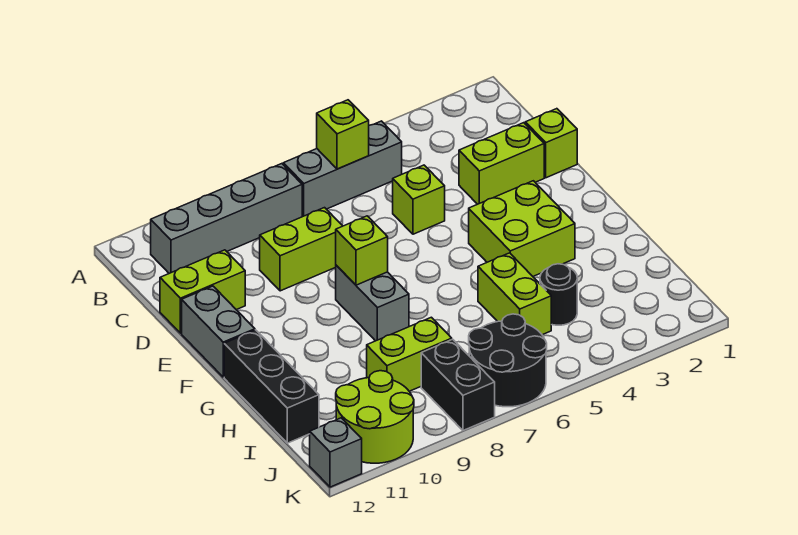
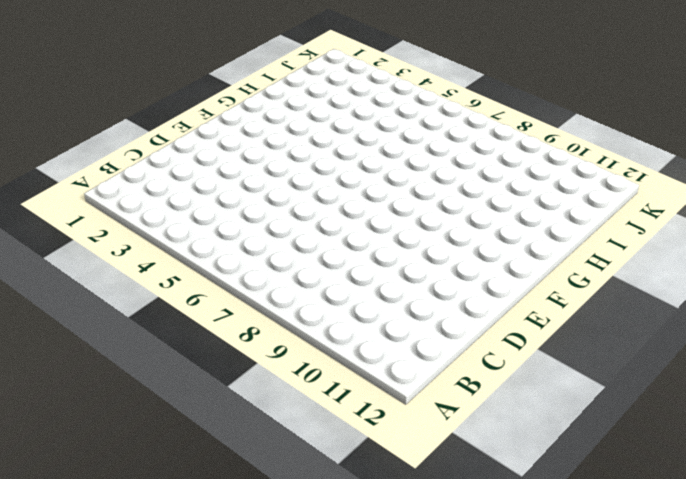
none -> grey 1x3 brick [283,121,402,217]
none -> grey 1x4 brick [151,164,302,273]
none -> lime 1x1 brick [525,109,577,178]

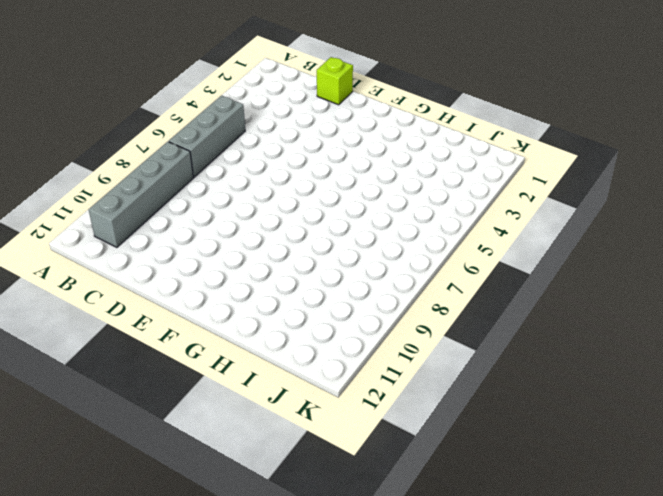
none -> lime 1x2 brick [459,123,544,204]
none -> lime 1x1 brick [393,165,445,234]
none -> lime 1x2 brick [260,208,342,291]

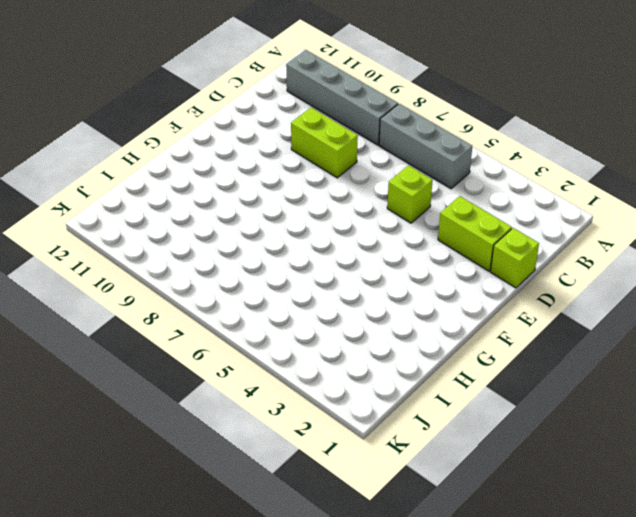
none -> lime 1x2 brick [160,250,245,333]
none -> grey 1x2 brick [182,286,255,377]
none -> lime 2x2 brick [469,181,575,276]

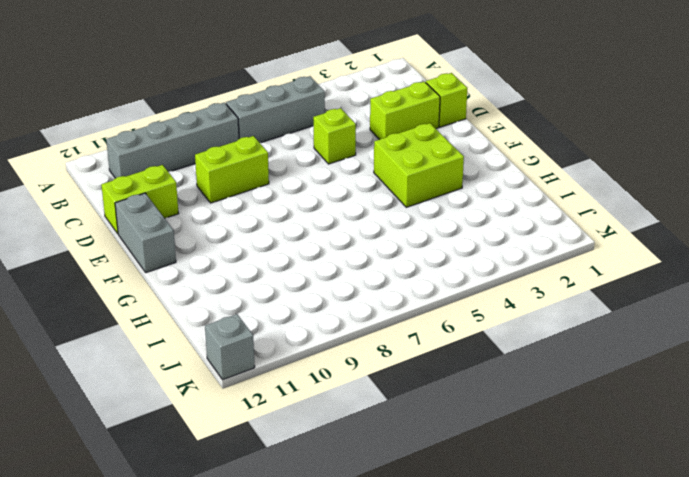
none -> grey 1x2 brick [336,265,409,341]
none -> black 1x3 brick [224,330,319,443]
none -> lime 1x2 brick [478,253,551,335]

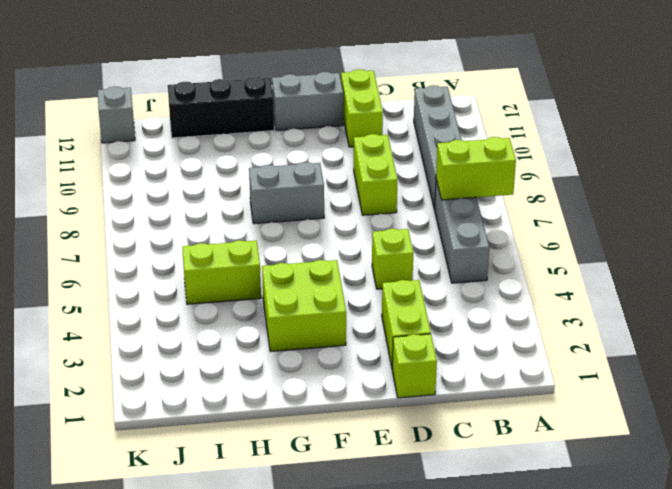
lime 1x2 brick [436,137,516,200] -> lime 1x2 brick turned to [367,317,452,391]
none -> black 1x1 round brick [540,264,577,325]
none -> black 2x2 round brick [469,314,547,407]
none -> black 1x2 brick [421,339,495,430]

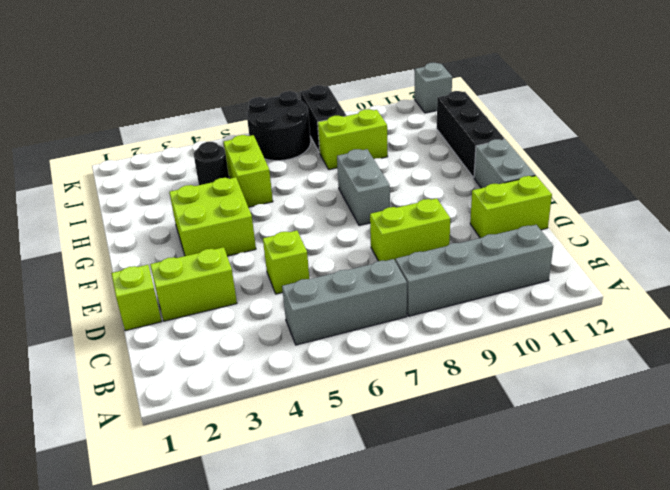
none -> lime 2x2 round brick [336,371,414,463]
none -> lime 1x1 brick [317,100,369,169]
none -> lime 1x1 brick [336,216,388,285]

